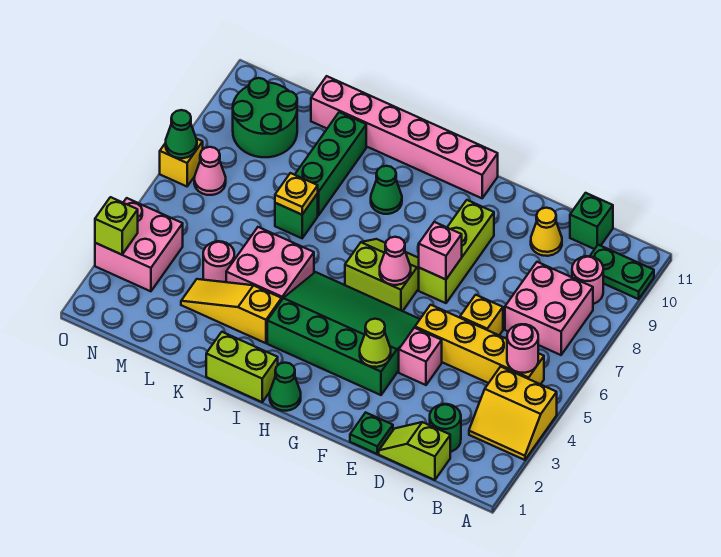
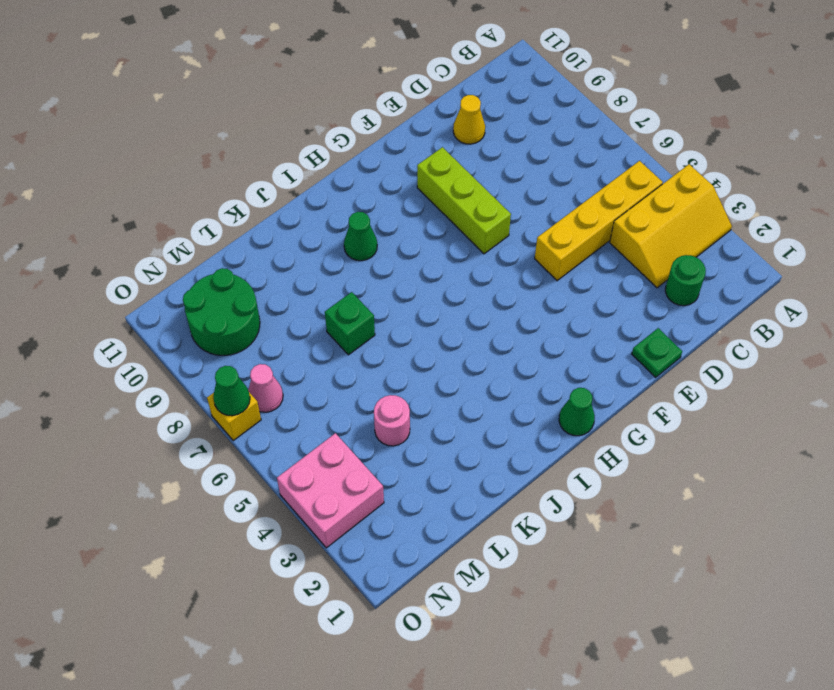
yellow 2x3 slope [610,164,732,288] -> yellow 2x2 slope [469,367,557,460]
none -> green 1x2 plate [590,245,654,299]
none -> pink 2x2 brick [505,262,593,355]
none -> pink 1x1 round brick [572,256,603,304]
none -> lime 1x2 slope [379,422,450,480]

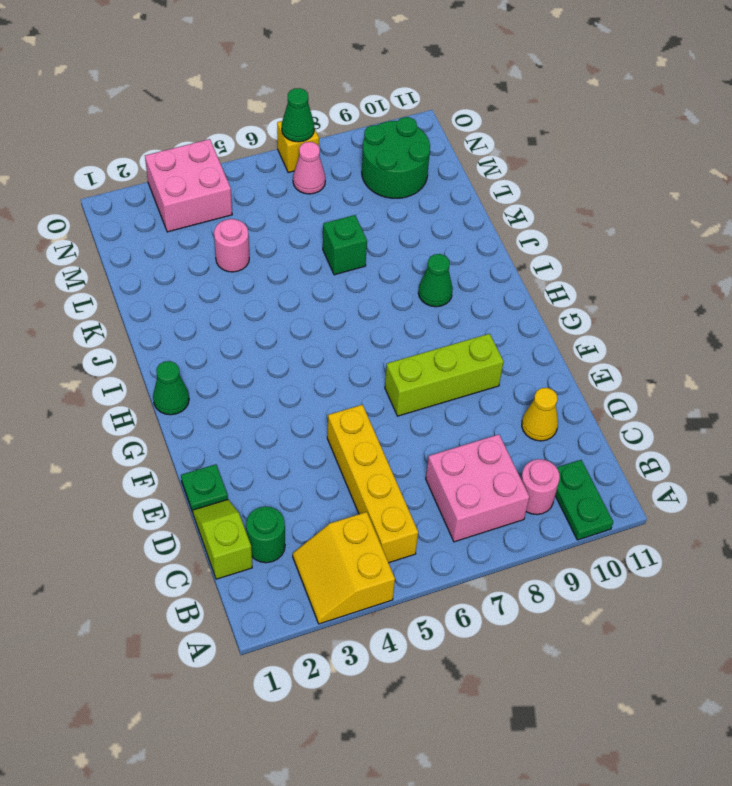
none -> green 1x1 brick [570,193,613,249]
none -> yellow 1x1 brick [460,295,503,335]
none -> pink 1x1 brick [399,328,442,385]
none -> green 3x4 slope [267,272,420,395]

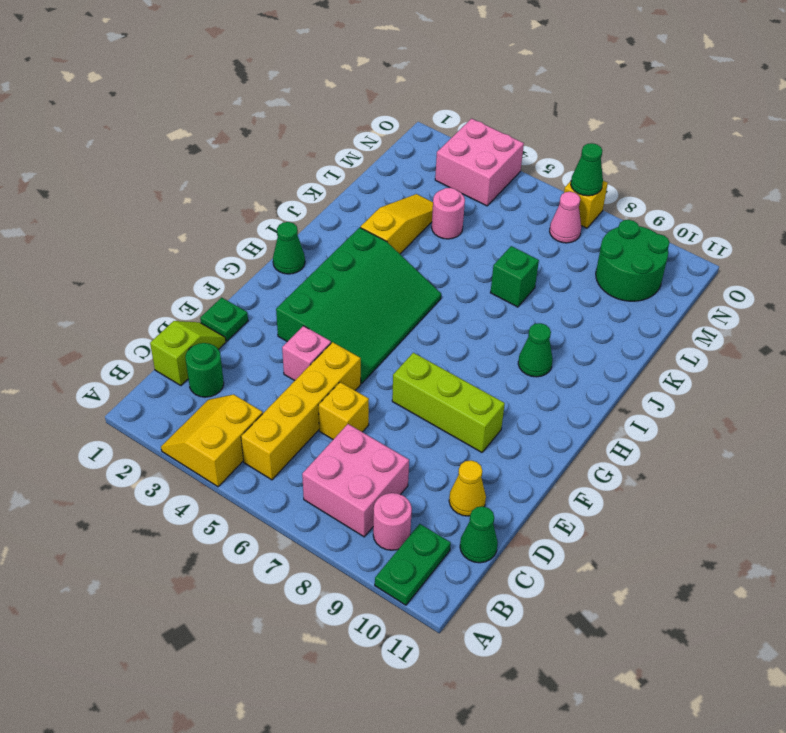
green 1x1 cone [460,506,498,563] -> green 1x1 brick [570,193,613,249]
none -> lime 2x2 slope [345,239,419,311]
none -> pink 1x6 brick [311,76,498,198]
none -> lime 1x2 brick [206,332,278,402]
none -> pink 2x2 brick [226,227,314,299]

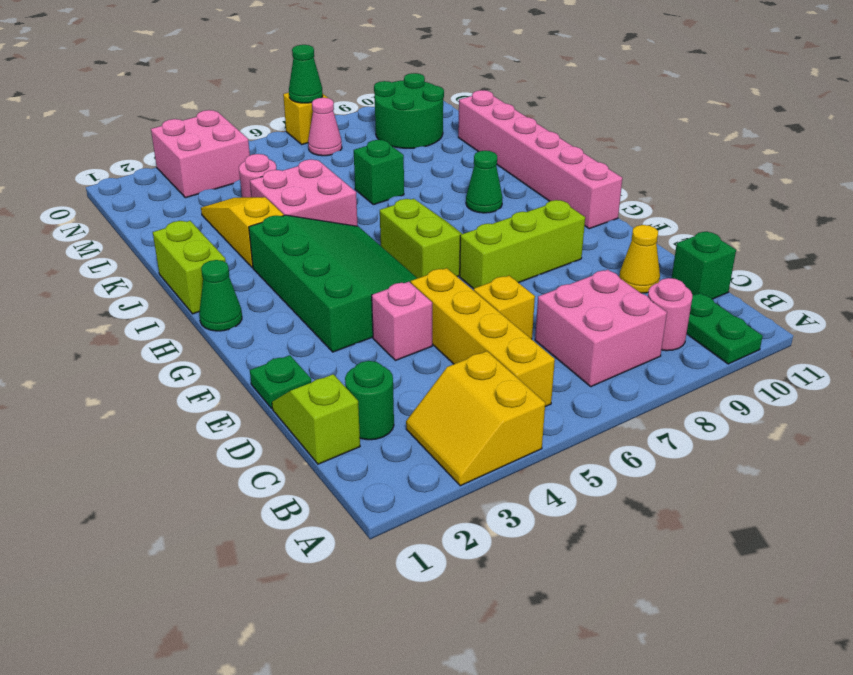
none -> green 1x3 brick [295,112,366,216]
none -> pink 1x1 round brick [507,324,538,373]
none -> lime 1x1 cone [360,319,391,367]
none -> pink 1x1 brick [419,222,462,279]

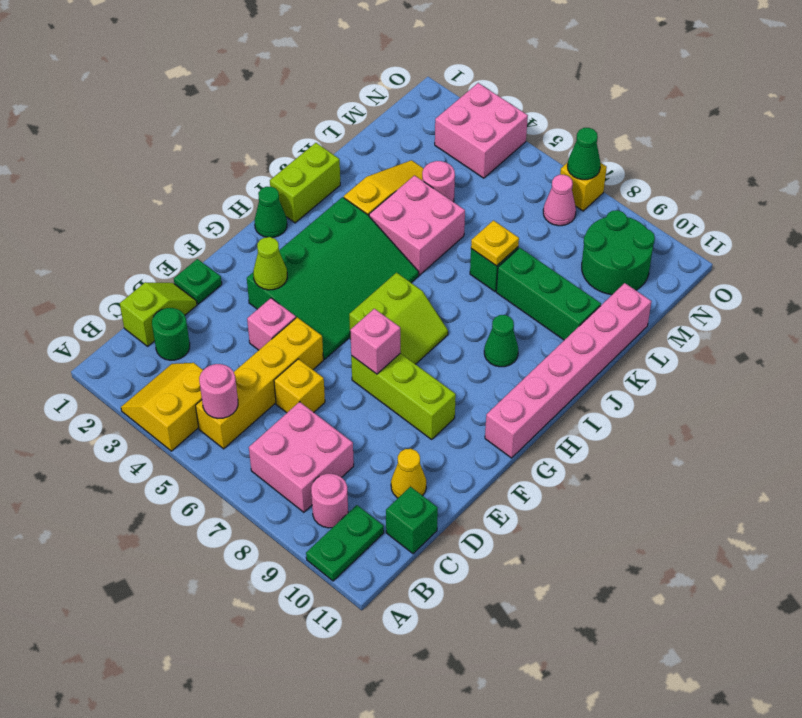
none -> pink 1x1 cone [380,237,411,285]
none -> lime 1x1 brick [95,197,138,255]

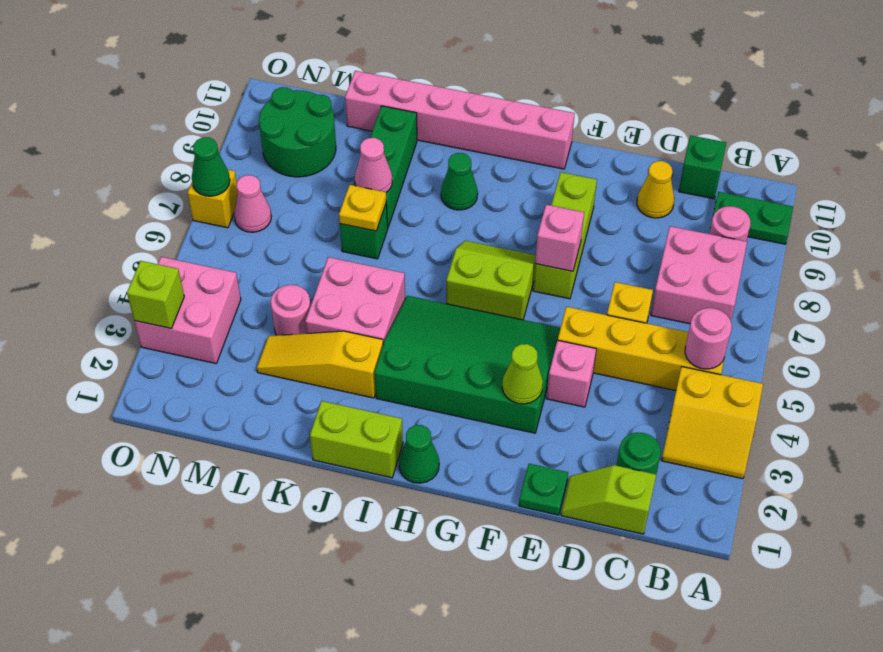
pink 1x1 cone [355,138,392,192] -> pink 1x1 cone moved to [380,237,411,285]

